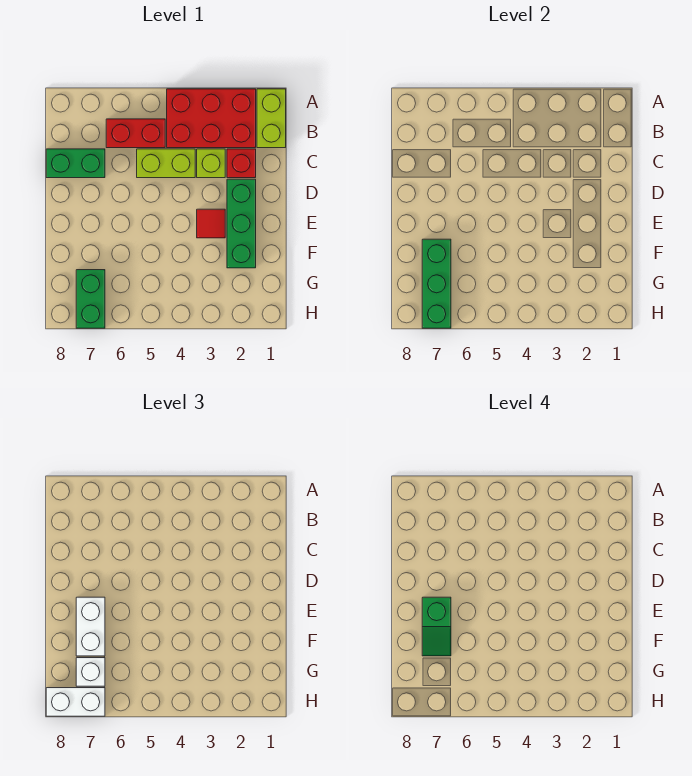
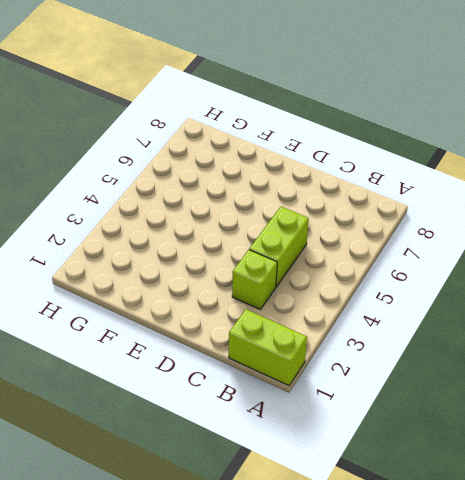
none -> red 2x3 brick [167,89,256,148]
none -> red 1x2 brick [106,119,165,148]
none -> red 1x1 brick [227,149,256,178]

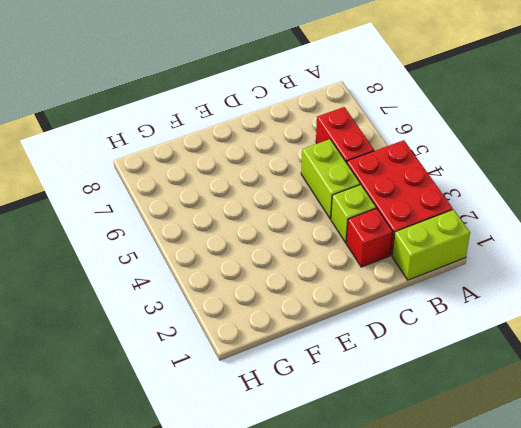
none -> green 1x2 brick [46,149,105,178]
none -> green 1x3 brick [227,179,256,268]
none -> red 1x1 tile [197,209,225,238]

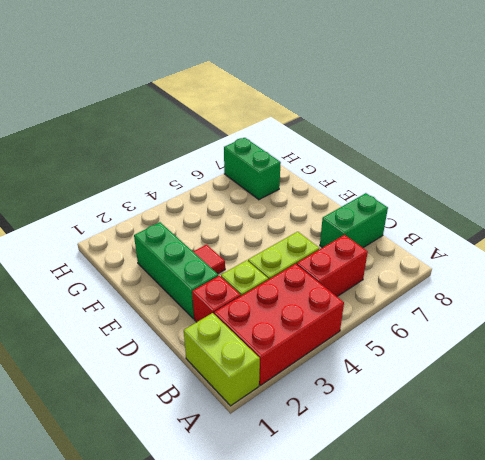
none -> green 1x3 brick [422,239,451,328]
none -> white 1x2 brick [76,597,105,656]
none -> white 1x1 brick [76,658,105,686]

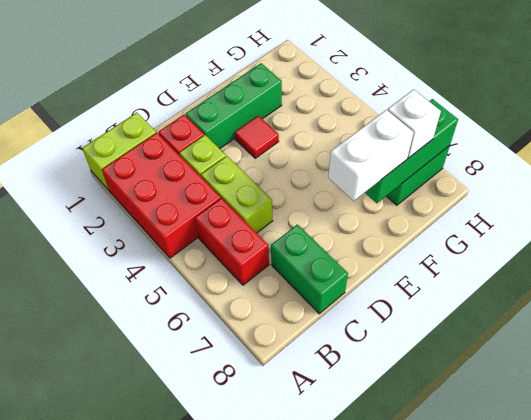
none -> white 1x2 brick [46,688,105,716]
none -> green 1x2 slope [422,597,451,656]

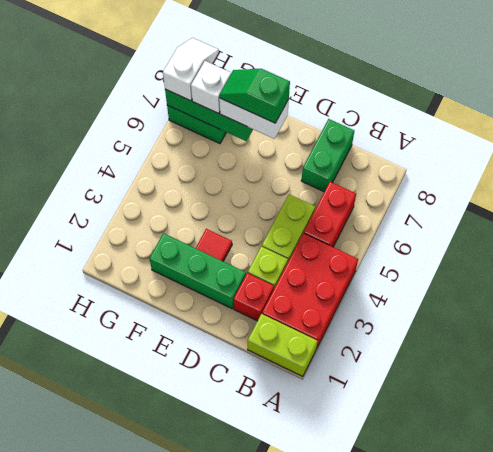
white 1x2 slope [163,38,219,101] -> white 1x2 brick [46,688,105,716]

